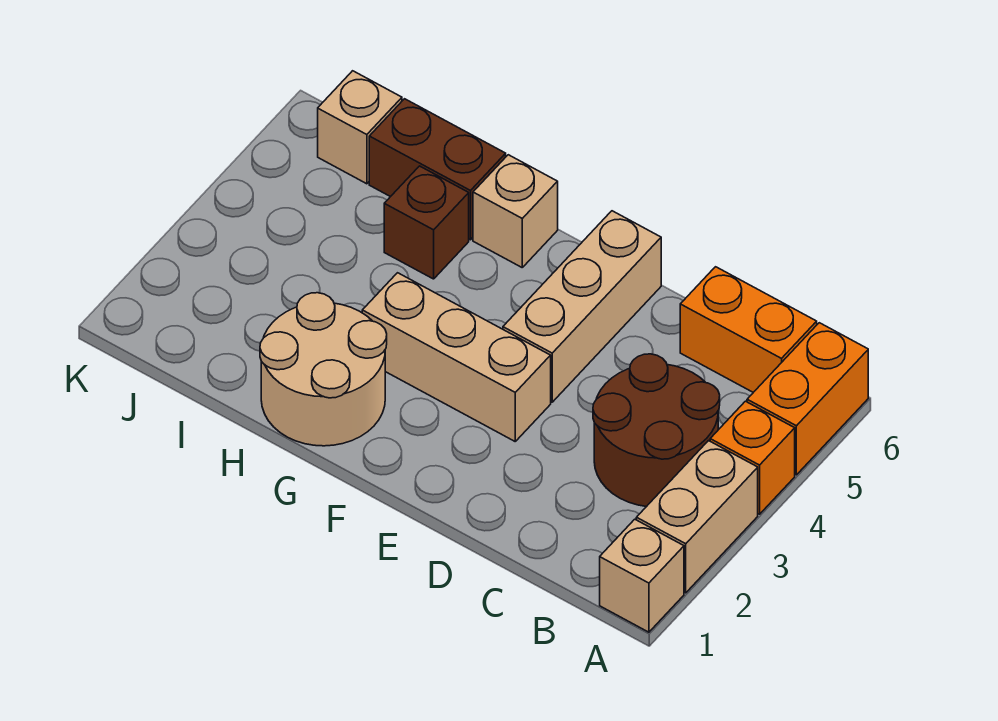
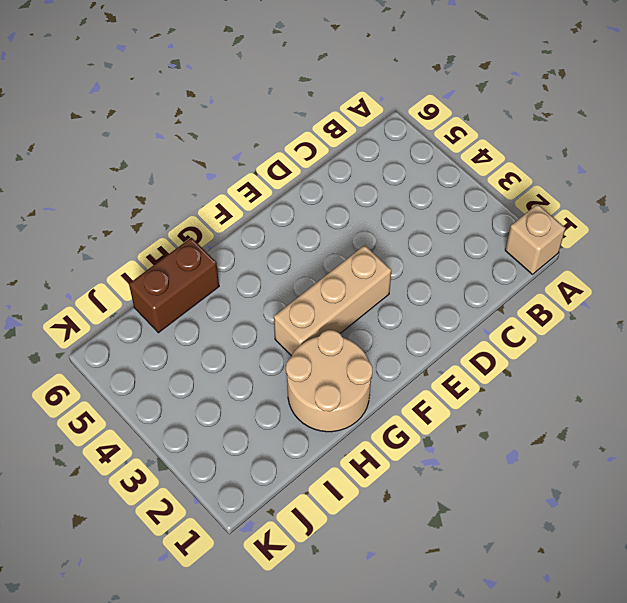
none -> tan 1x2 brick [636,441,758,593]
none -> orange 1x1 brick [710,401,795,514]
none -> orange 1x2 brick [747,323,868,475]

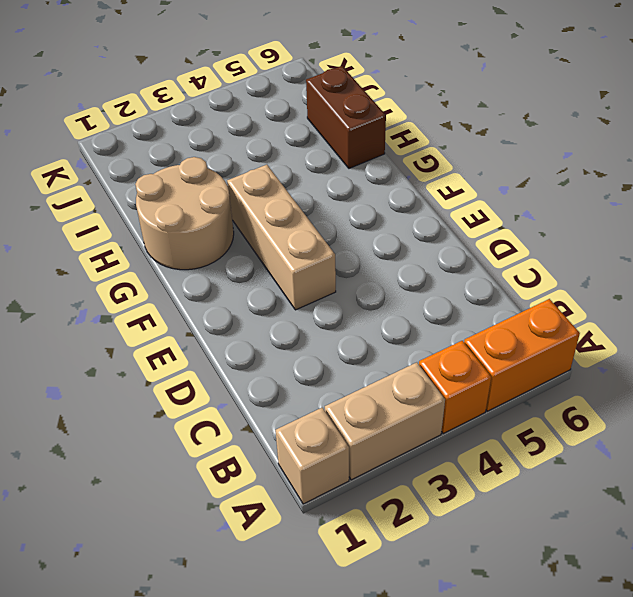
none -> brown 2x2 round brick [593,354,720,507]
none -> orange 1x2 brick [680,267,817,392]
none -> tan 1x3 brick [503,211,661,402]

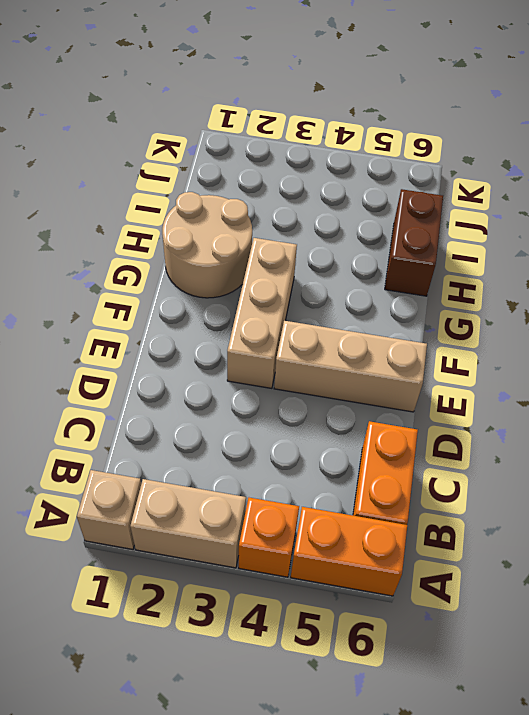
none -> brown 2x2 round brick [593,354,720,507]
none -> tan 1x1 brick [473,155,558,267]
none -> brown 1x1 brick [384,166,469,279]

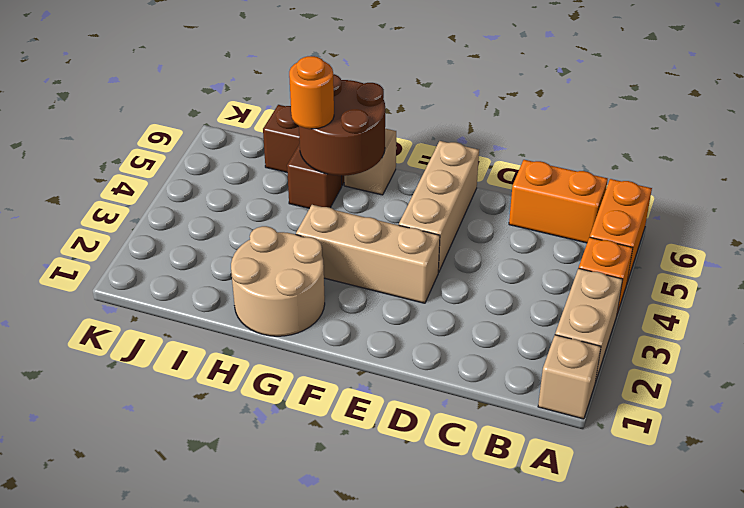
brown 2x2 round brick [299,74,385,176] -> brown 2x2 round brick moved to [593,354,720,507]
orange 1x1 round brick [289,56,334,129] -> none
none -> tan 1x1 brick [318,71,402,184]

